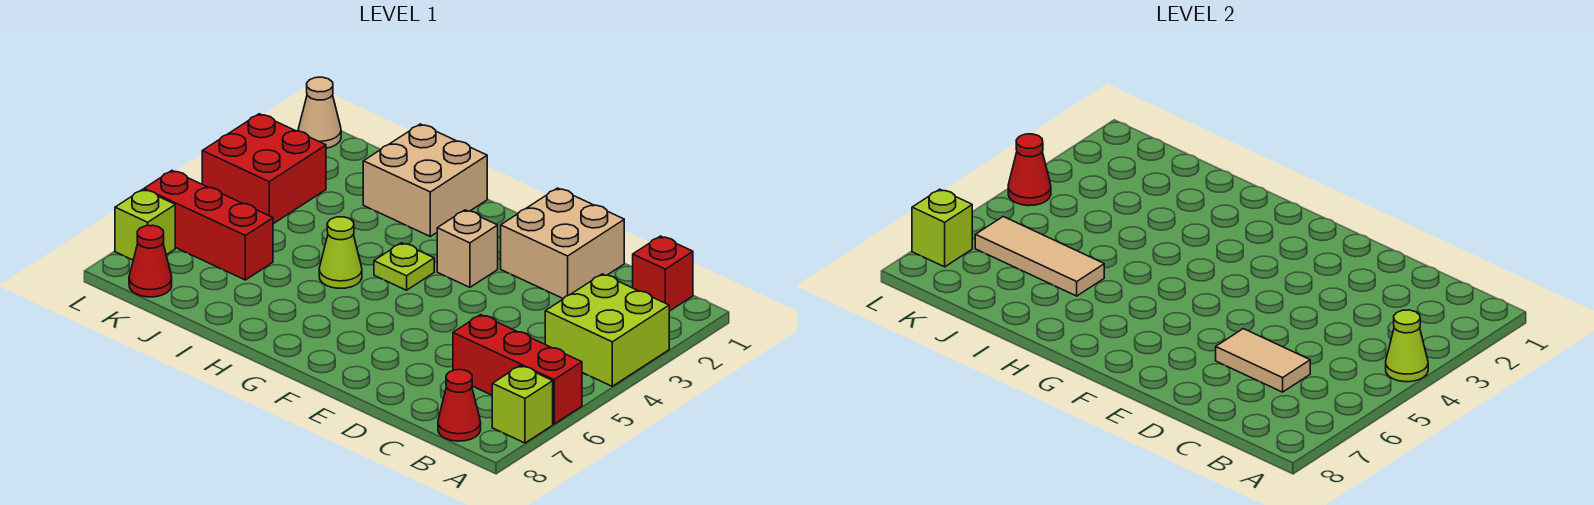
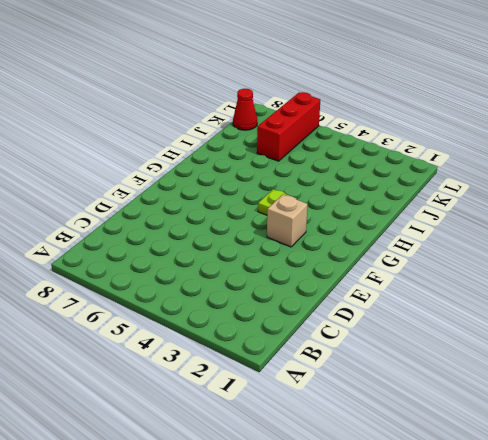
none -> lime 2x2 brick [545,274,669,386]
none -> red 1x3 brick [453,315,582,424]
none -> lime 1x1 brick [492,366,553,443]

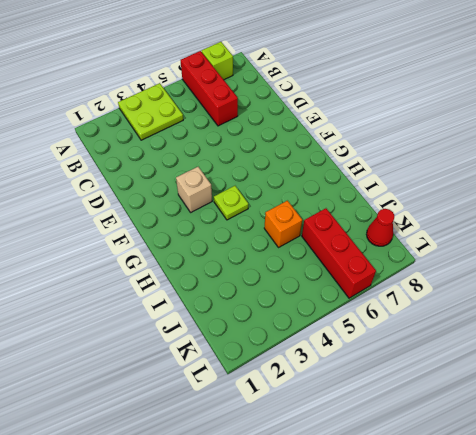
lime 2x2 plate [118,83,183,140] -> lime 2x2 brick [545,274,669,386]
orange 1x1 brick [264,201,302,247] -> none
none -> red 1x1 brick [633,236,693,311]
none -> red 1x1 cone [438,370,481,441]
none -> tan 2x2 brick [501,188,624,299]

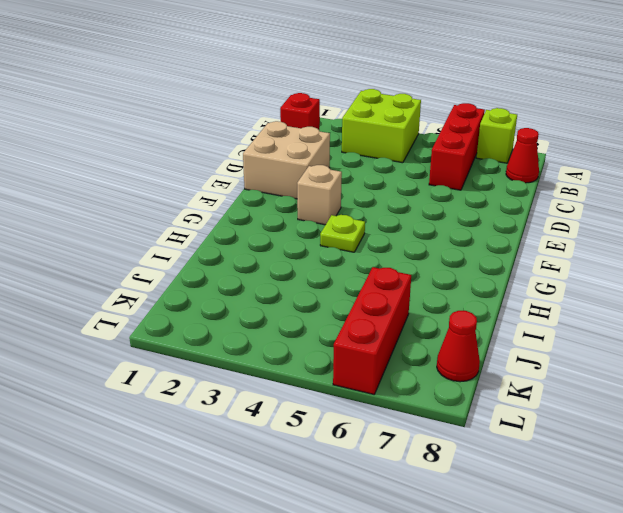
none -> tan 2x2 brick [363,124,487,236]
none -> lime 1x1 cone [319,217,362,288]
none -> red 2x2 brick [202,114,326,224]

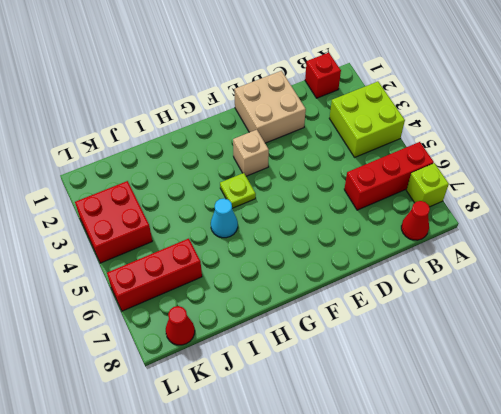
cyan 1x1 cone [211,199,238,238] -> lime 1x1 cone [319,217,362,288]
none -> tan 2x2 brick [363,124,487,236]
none -> tan 1x1 cone [298,77,341,148]
none -> lime 1x1 brick [115,189,175,260]

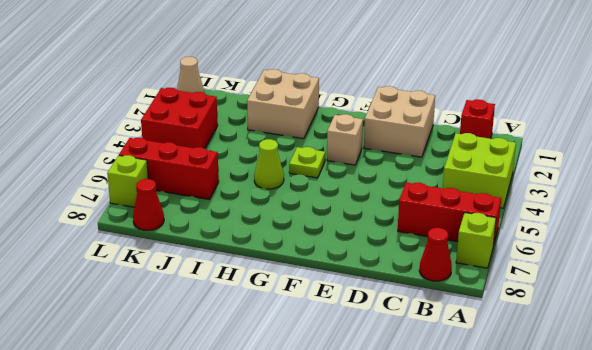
none -> lime 1x1 cone [1386,310,1428,382]
none -> tan 1x2 tile [1216,329,1310,392]
none -> tan 1x3 tile [975,217,1104,296]

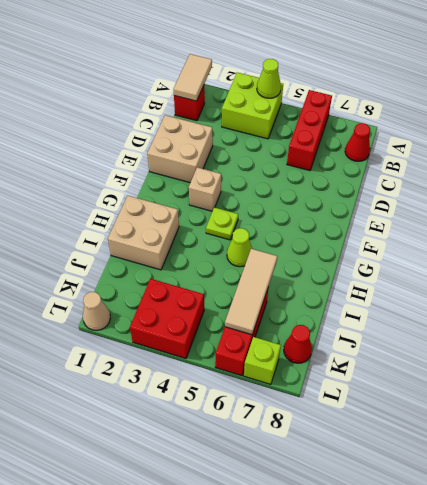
tan 1x2 tile [174,54,212,101] -> tan 1x2 tile moved to [1216,329,1310,392]
none -> lime 1x1 brick [492,366,553,443]
none -> red 1x1 cone [1008,134,1051,206]
none -> lime 1x1 brick [912,189,972,267]

